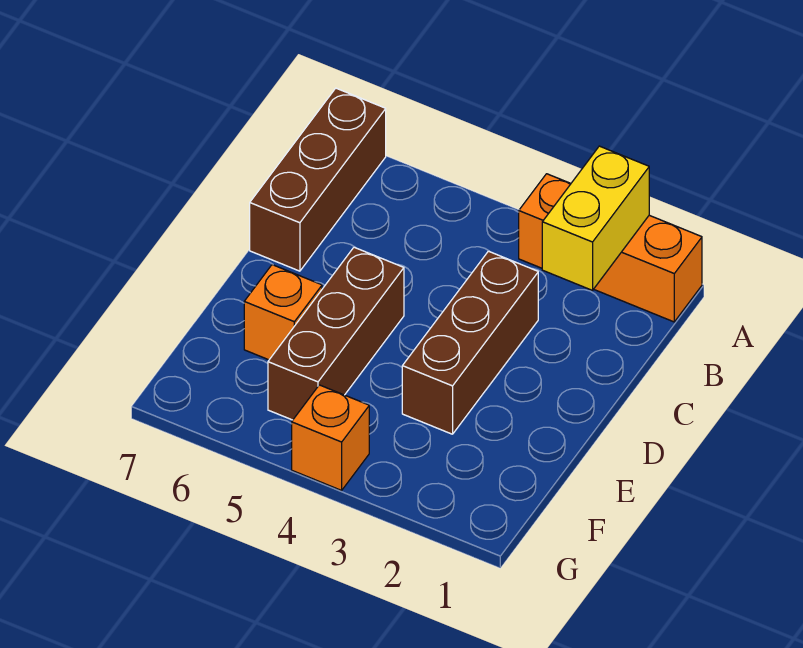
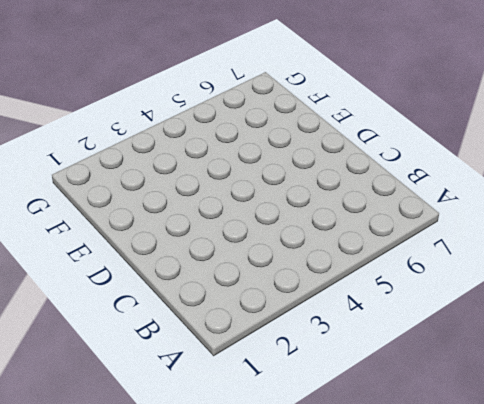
none -> orange 1x3 brick [519,174,702,322]
none -> brown 1x3 brick [250,88,386,271]

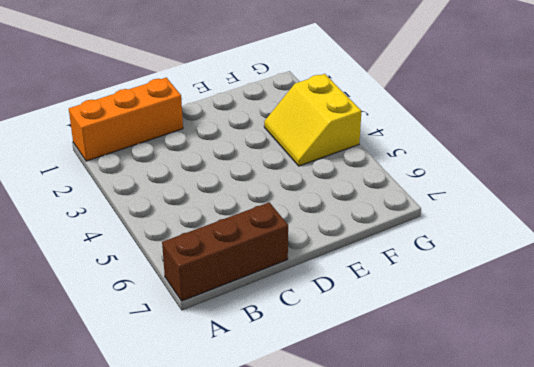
orange 1x3 brick [69,78,183,161] -> orange 1x3 brick turned to [519,174,702,322]
yellow 2x2 slope [264,74,361,166] -> orange 1x1 brick [292,385,369,490]
none -> brown 1x3 brick [402,251,538,434]
none -> brown 1x3 brick [268,247,404,420]

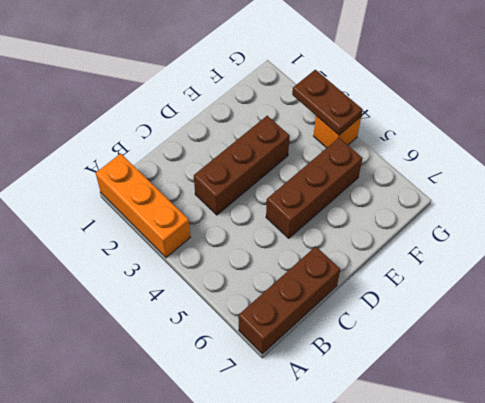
brown 1x2 plate [292,70,363,135] -> none
none -> orange 1x1 brick [244,265,322,360]
none -> yellow 1x2 brick [542,146,649,290]

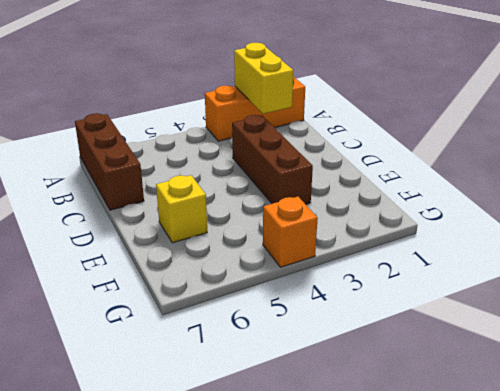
yellow 1x1 brick [156,175,207,243] -> orange 1x1 brick [244,265,322,360]
none -> brown 1x3 brick [268,247,404,420]

